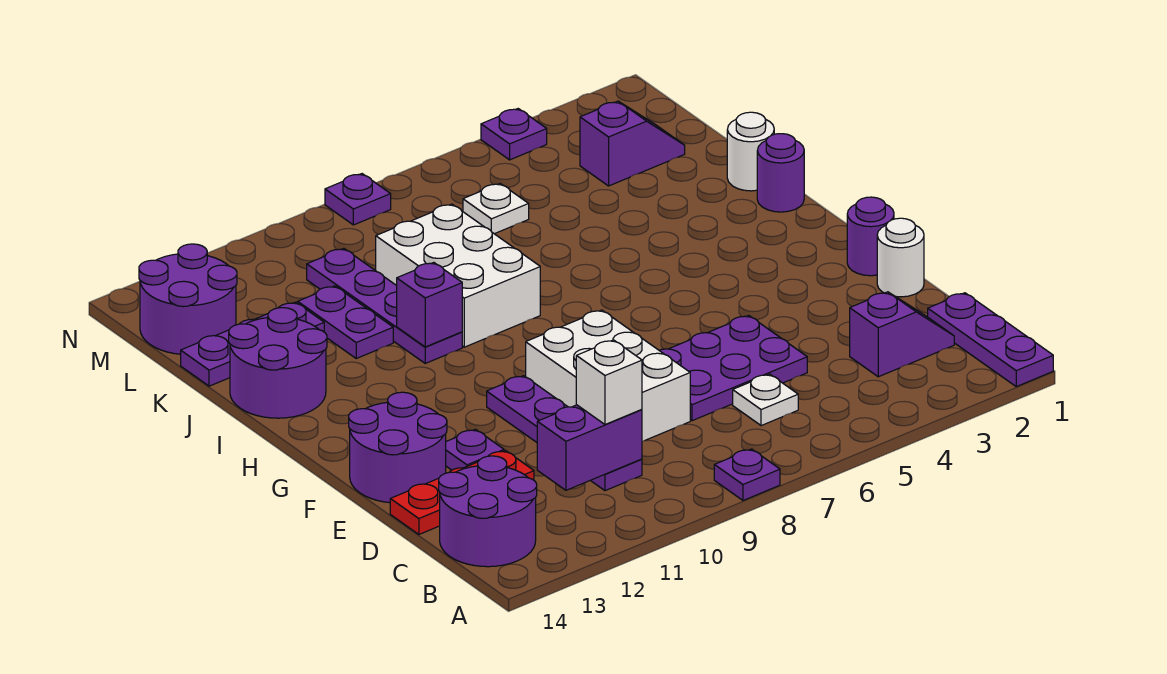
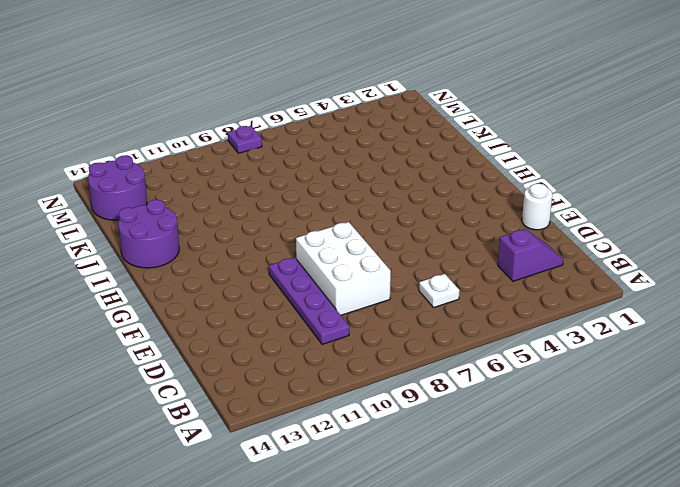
none -> purple 1x3 plate [928,293,1053,387]
none -> purple 1x1 plate [714,449,780,500]
none -> purple 2x2 round brick [439,456,537,567]

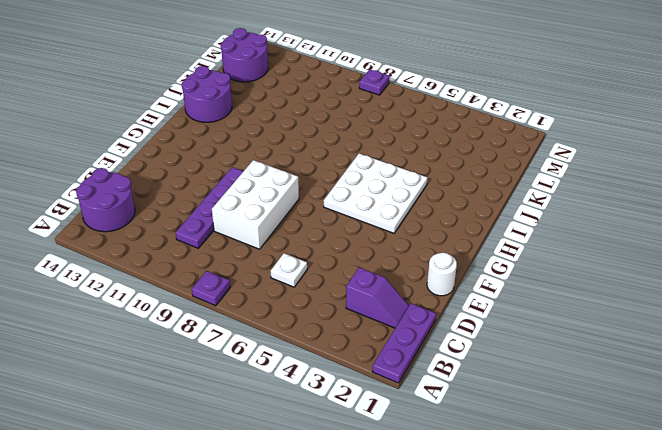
white 3x3 plate [324,153,427,233] -> none
none -> purple 2x3 plate [659,316,807,421]
none -> red 1x3 plate [390,451,534,534]
none -> purple 1x1 plate [446,429,504,470]

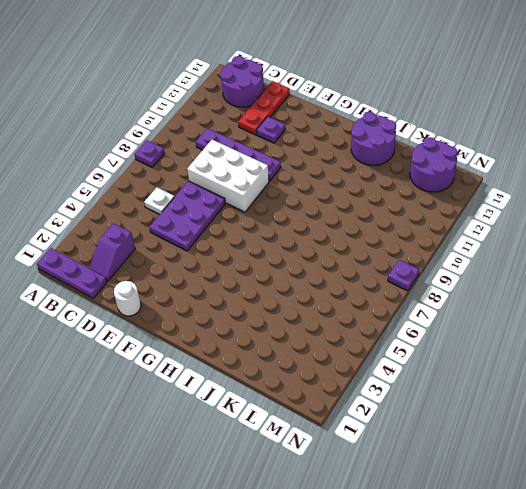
none -> purple 2x2 round brick [349,392,447,503]
none -> purple 1x1 round brick [847,197,894,276]
none -> purple 1x1 round brick [757,134,804,212]

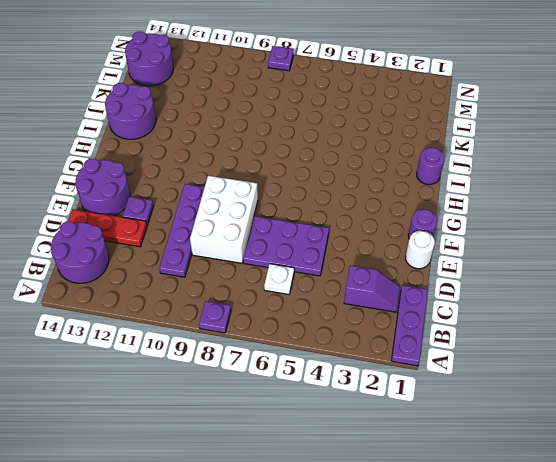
none -> white 2x3 brick [376,204,540,347]
none -> purple 1x4 plate [307,249,462,363]
none -> white 1x1 round brick [727,112,774,191]

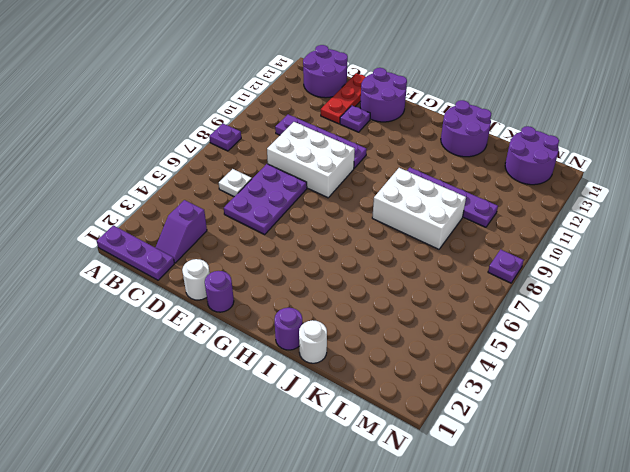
none -> purple 1x2 plate [298,286,393,358]
none -> purple 1x3 plate [181,302,324,386]
none -> purple 1x2 slope [580,101,685,186]

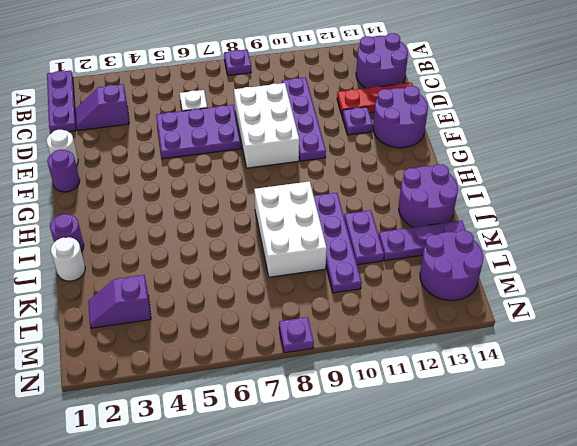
none -> white 1x1 plate [463,184,529,234]
none -> purple 1x1 plate [481,109,547,160]
none -> purple 1x2 brick [537,405,642,490]

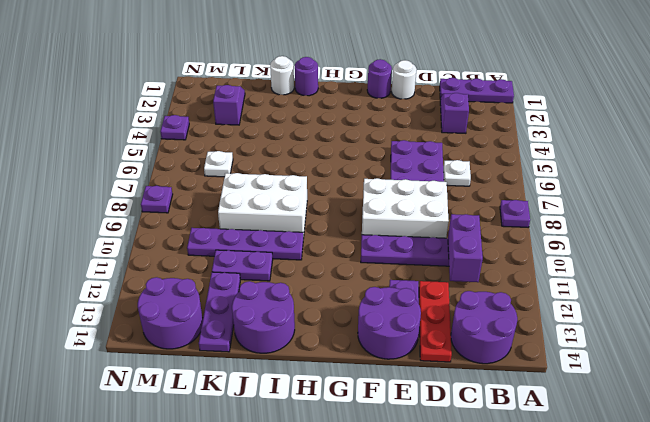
none -> purple 1x1 brick [397,262,462,347]
none -> white 1x1 brick [576,340,642,424]

